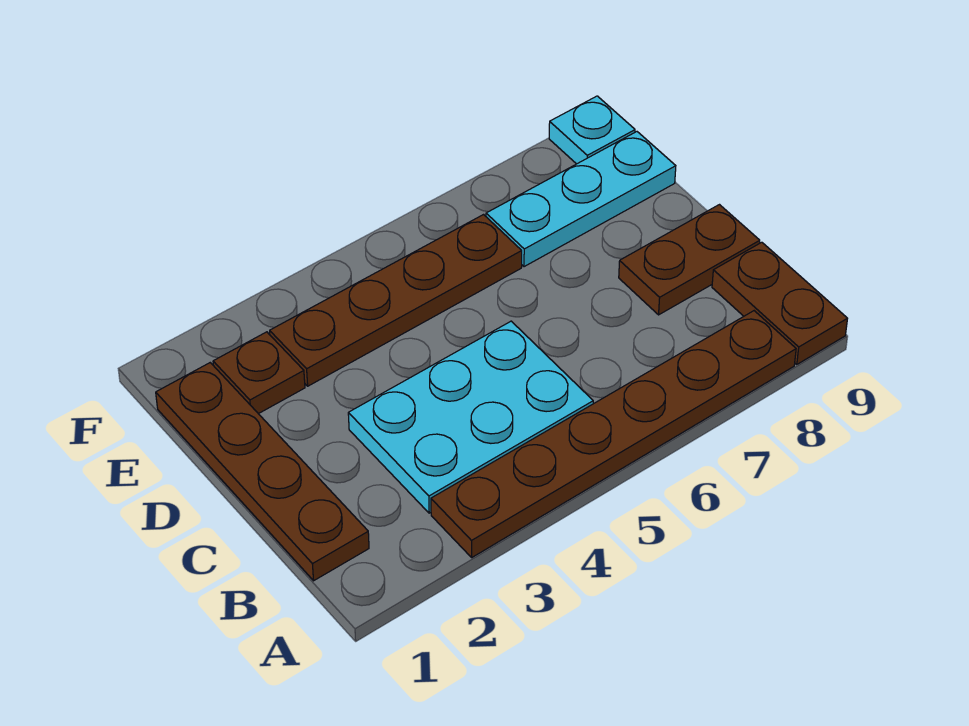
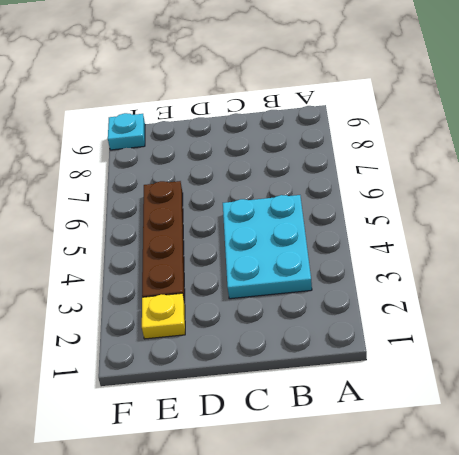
yellow 1x1 plate [142,293,185,339] -> brown 1x1 plate [213,332,305,414]
none -> brown 1x6 plate [431,311,796,557]
none -> brown 1x2 plate [712,242,848,364]

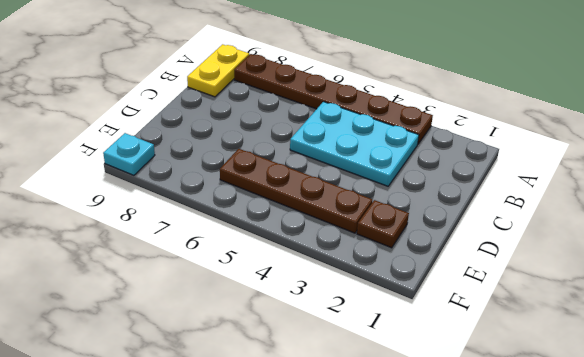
yellow 1x2 plate [187,44,249,97] -> brown 1x2 plate [712,242,848,364]
none -> brown 1x4 plate [156,363,369,581]
none -> brown 1x2 plate [619,205,760,315]

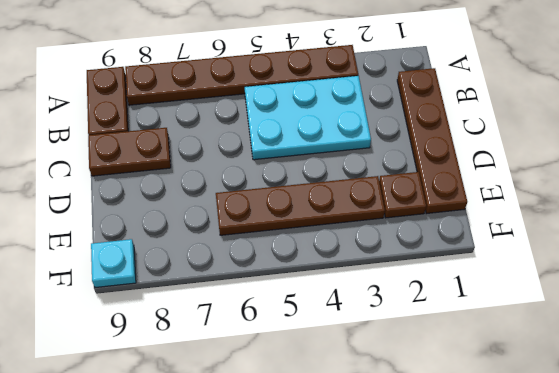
none -> cyan 1x3 plate [486,132,676,267]

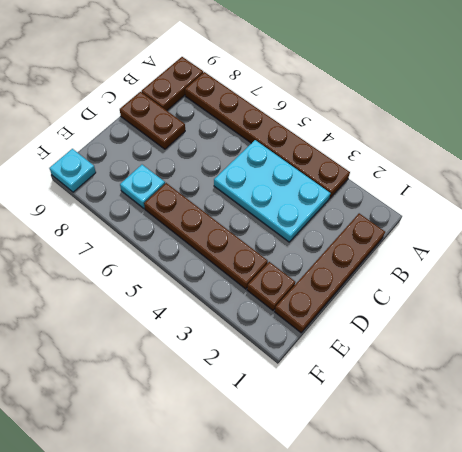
cyan 1x1 plate [120,165,165,208] -> cyan 1x3 plate [486,132,676,267]

